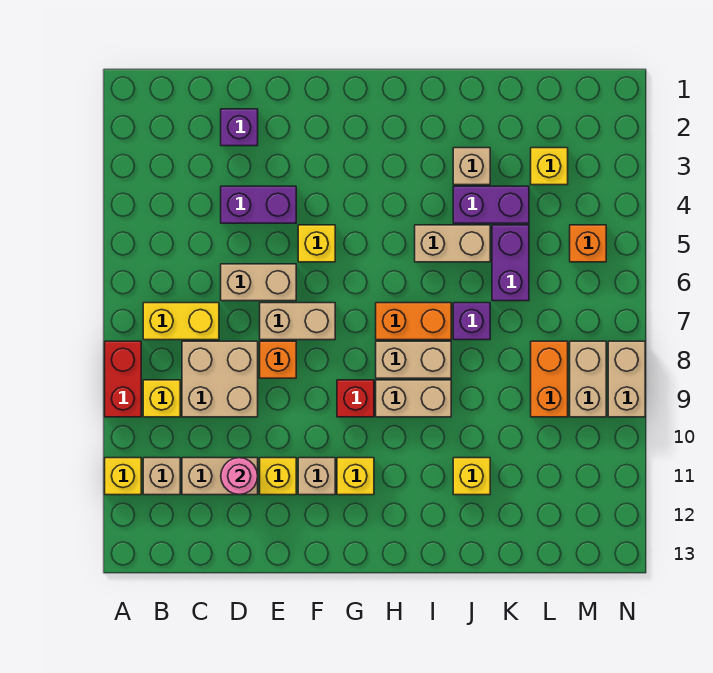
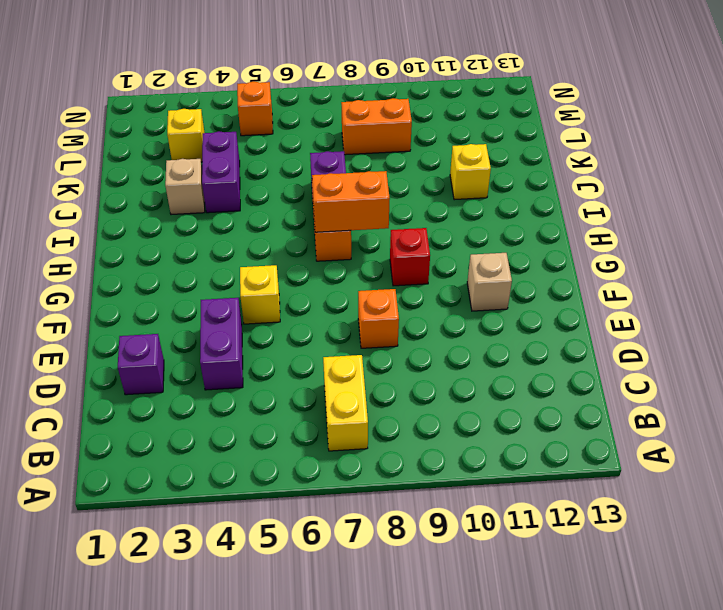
orange 1x2 brick [312,171,390,232] -> none
none -> red 1x2 brick [105,341,141,417]
none -> yellow 1x1 brick [105,458,141,495]
none -> yellow 1x1 brick [143,380,180,417]
none -> tan 1x1 brick [143,458,180,495]

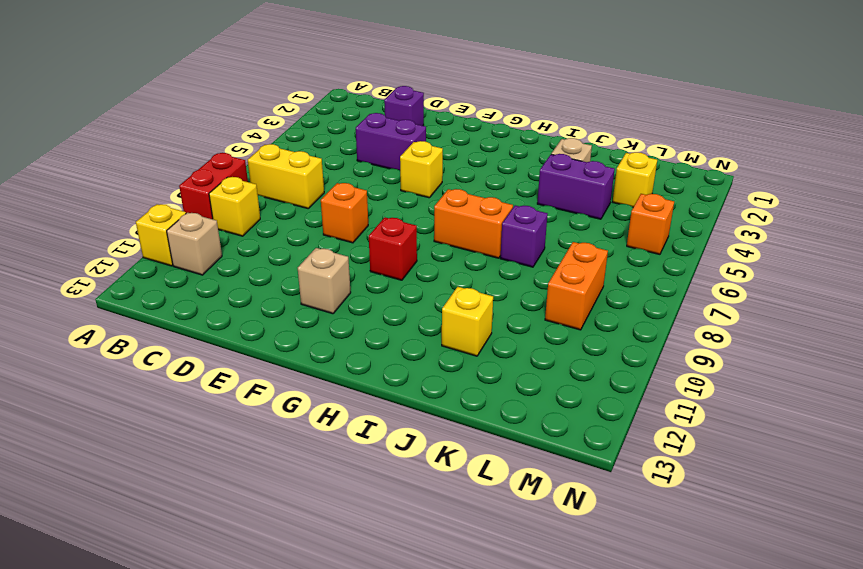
none -> tan 2x2 brick [182,341,258,417]
none -> tan 1x2 brick [182,458,258,495]
none -> tan 1x2 brick [221,264,296,301]
none -> tan 1x2 brick [260,303,335,340]

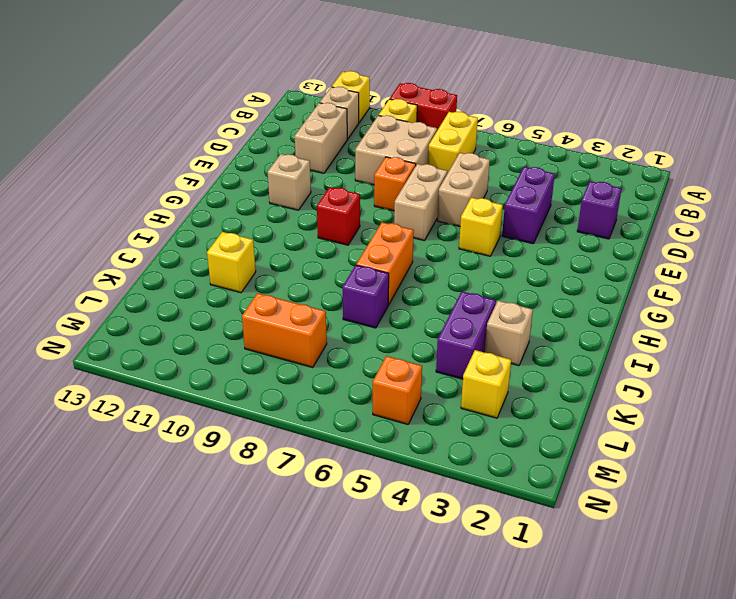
none -> yellow 1x1 brick [260,458,296,495]
none -> yellow 1x1 brick [337,458,374,495]
none -> tan 1x2 brick [376,341,451,378]
none -> tan 1x2 brick [376,380,451,417]

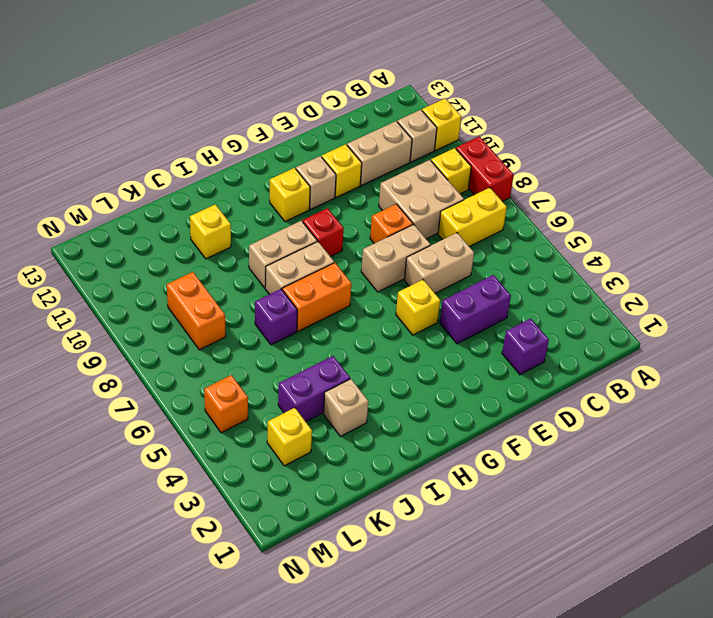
none -> tan 1x2 brick [415,225,490,262]
none -> purple 1x2 brick [492,225,529,301]
none -> tan 1x2 brick [570,341,606,417]
none -> tan 1x2 brick [608,341,645,417]

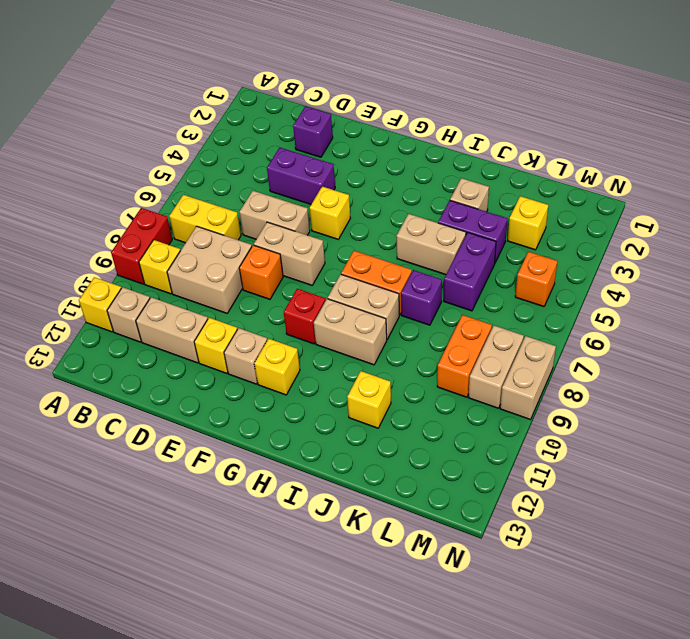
none -> pink 1x1 round brick [221,458,258,495]

